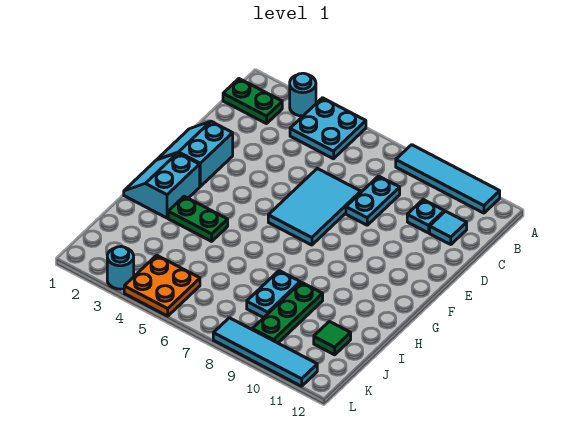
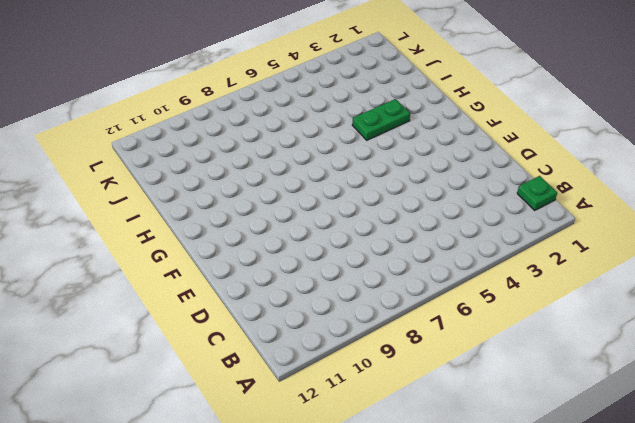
green 1x1 plate [517,176,557,210] -> green 1x2 plate [223,79,282,124]
none -> cyan 1x1 round brick [290,73,316,116]
none -> cyan 2x2 plate [290,98,366,159]
none -> cyan 1x4 tile [396,145,500,213]

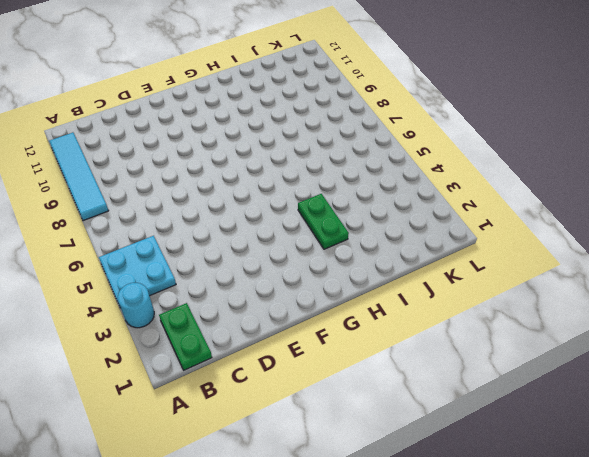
none -> cyan 1x2 plate [346,176,400,225]
none -> cyan 1x1 plate [407,200,444,233]
none -> cyan 1x1 tile [430,211,467,244]

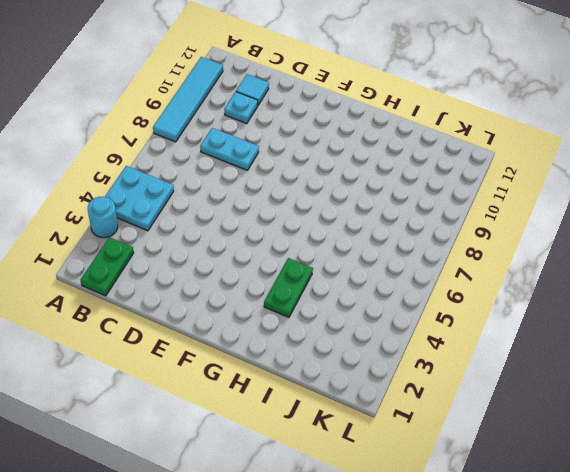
none -> cyan 2x3 tile [268,168,361,245]
none -> cyan 2x2 slope [157,121,233,186]
none -> cyan 2x2 slope [124,153,200,218]

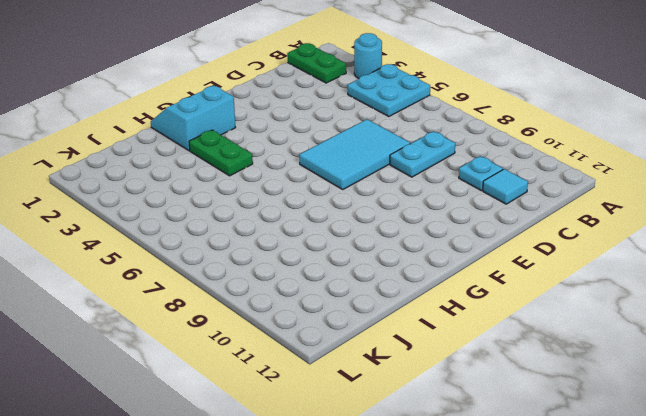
none -> cyan 1x4 tile [396,145,500,213]
none -> cyan 2x2 slope [157,121,233,186]
none -> cyan 1x2 plate [247,271,300,318]

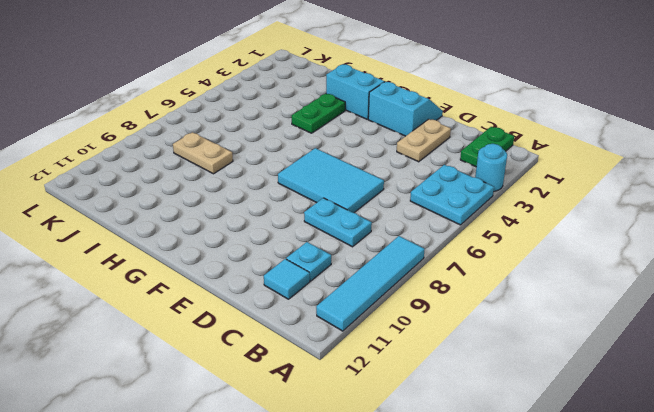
tan 1x2 plate [397,119,451,162] -> none
tan 1x2 plate [173,132,233,174] -> cyan 1x2 plate [247,271,300,318]
none -> green 1x3 plate [252,282,323,343]
none -> green 1x1 tile [314,321,351,355]
none -> orange 2x2 plate [124,255,200,316]

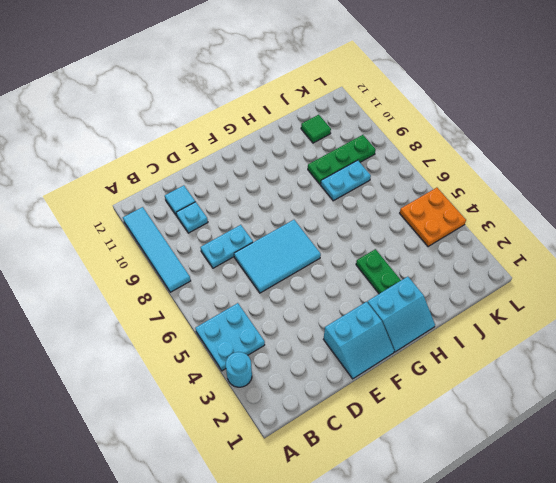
none -> green 1x2 plate [223,79,282,124]
none -> cyan 1x1 round brick [107,246,134,289]
none -> cyan 1x4 tile [213,318,317,386]

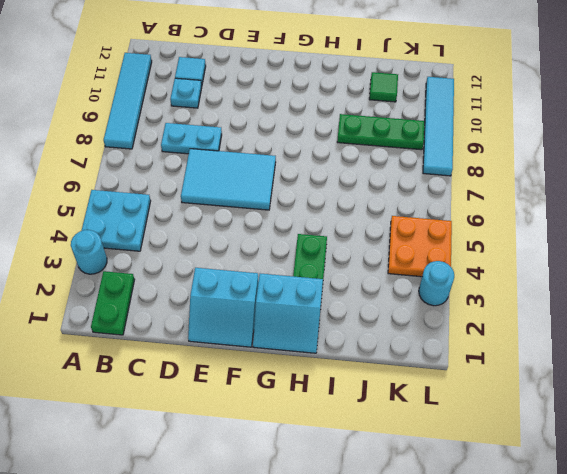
none -> cyan 1x2 plate [247,271,300,318]

